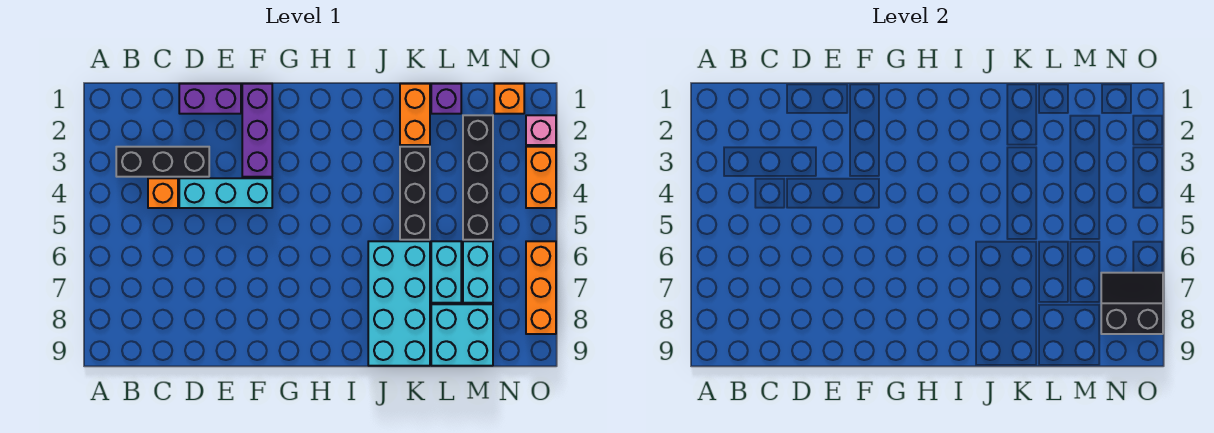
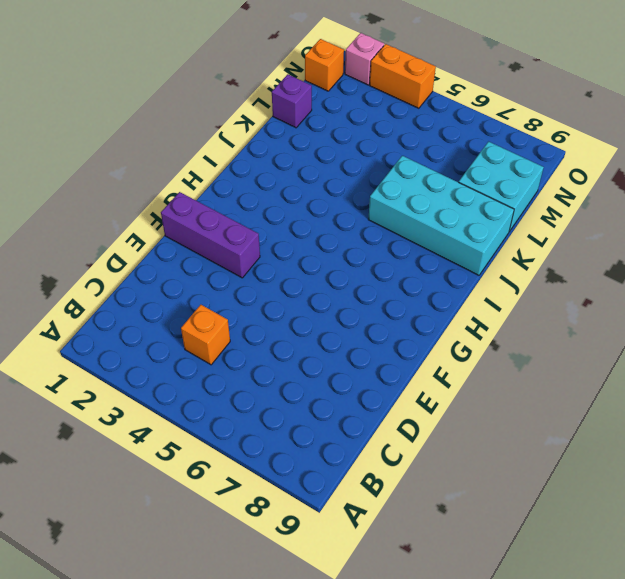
none -> black 1x3 brick [116,147,209,177]
none -> purple 1x2 brick [179,84,241,114]
none -> cyan 1x3 brick [179,178,272,208]

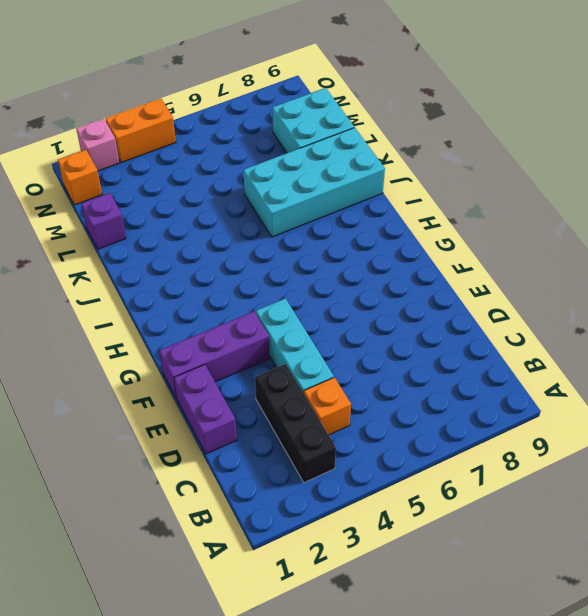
none -> orange 1x2 brick [400,84,430,145]
none -> black 1x3 brick [400,147,430,240]
none -> cyan 1x2 brick [431,241,461,303]

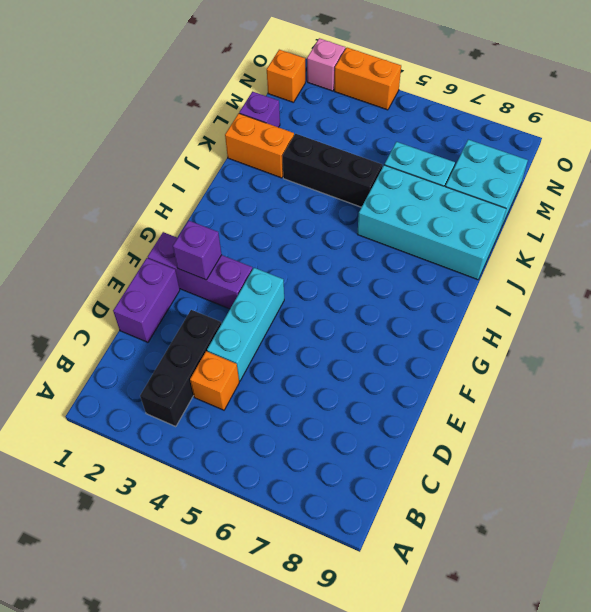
purple 1x1 brick [173,221,222,280] -> none
none -> black 1x4 brick [463,115,493,240]
none -> cyan 1x2 brick [463,241,493,303]
none -> orange 1x3 brick [526,241,556,334]

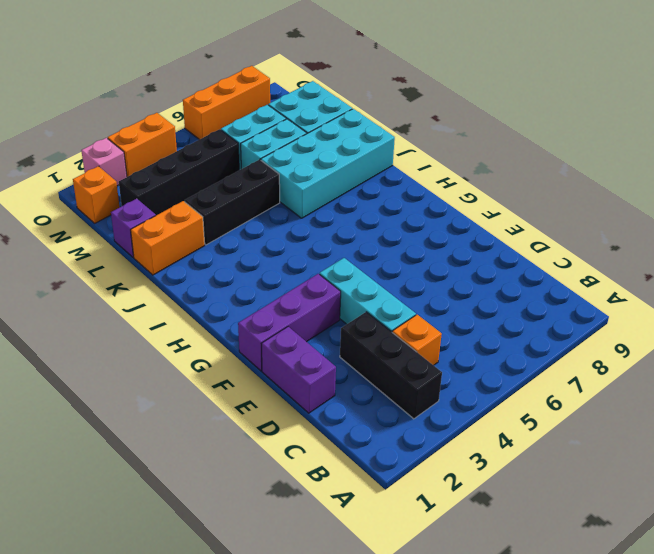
none -> black 2x2 slope [1101,273,1163,334]

